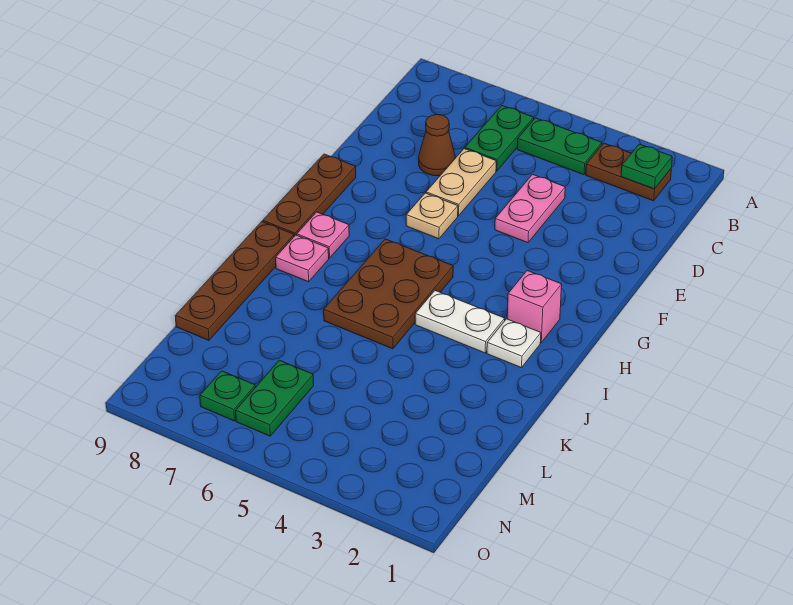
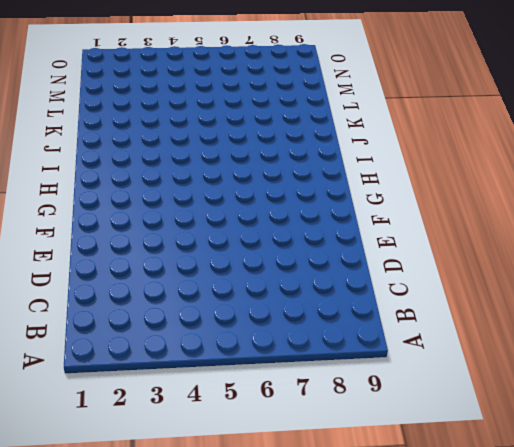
none -> brown 1x2 plate [586,143,671,201]
none -> green 1x2 plate [517,118,602,175]
none -> green 1x2 plate [465,106,534,171]

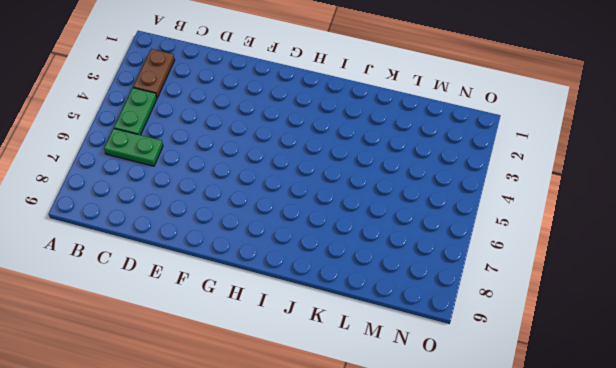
none -> pink 1x2 plate [495,174,565,243]
none -> tan 1x2 plate [426,149,496,216]
none -> brown 1x1 cone [419,114,455,176]

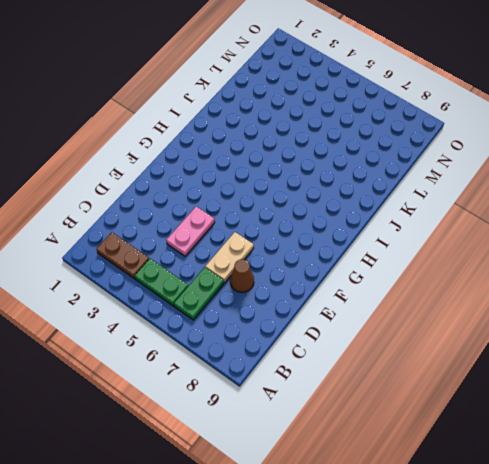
none -> tan 1x1 plate [406,193,458,239]
none -> brown 1x3 plate [263,154,356,236]
none -> pink 1x1 brick [507,271,562,343]

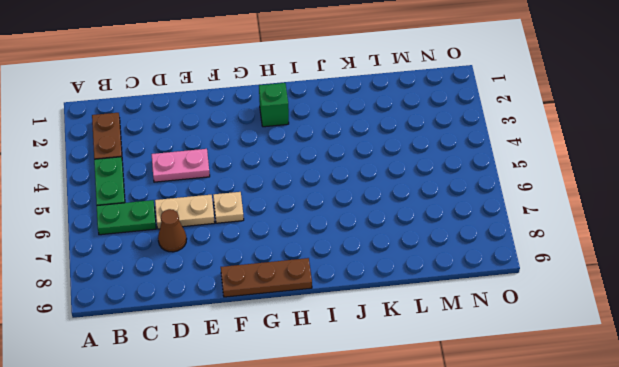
green 1x1 brick [259,83,289,127] -> pink 1x1 brick [507,271,562,343]
none -> brown 2x3 plate [324,239,453,349]
none -> pink 1x1 plate [297,212,349,258]
none -> white 1x1 plate [487,319,541,368]

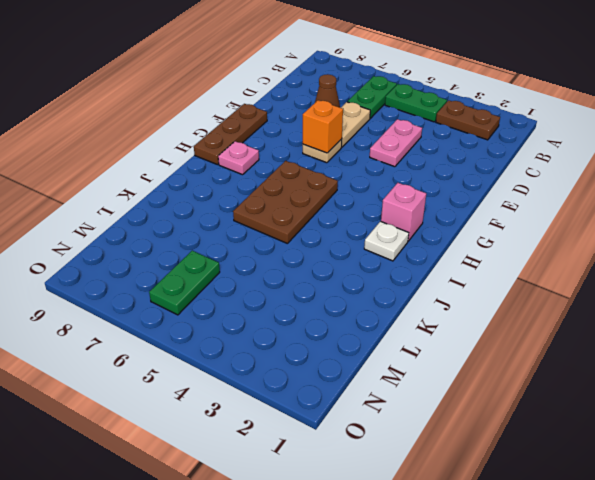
orange 1x1 brick [303,100,343,153] -> none
none -> white 1x2 plate [415,291,505,353]
none -> pink 1x1 plate [276,235,329,282]
none -> brown 1x4 plate [175,222,294,340]

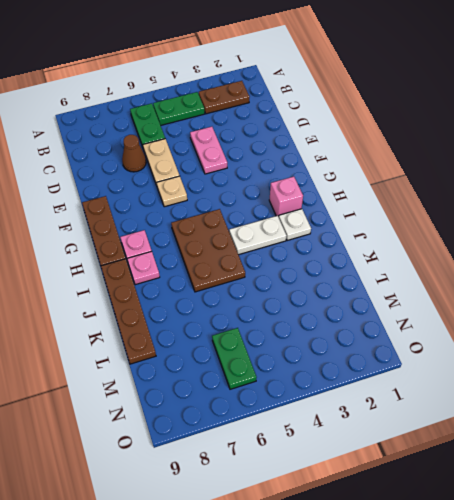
none -> green 1x1 plate [200,371,256,421]
none -> green 1x1 plate [621,144,672,189]

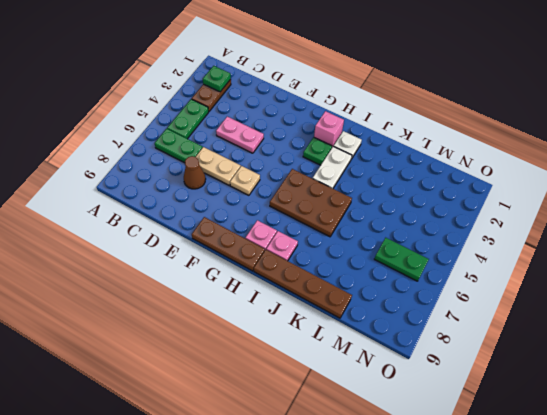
green 1x1 plate [303,137,332,165] -> green 1x1 plate moved to [200,371,256,421]

